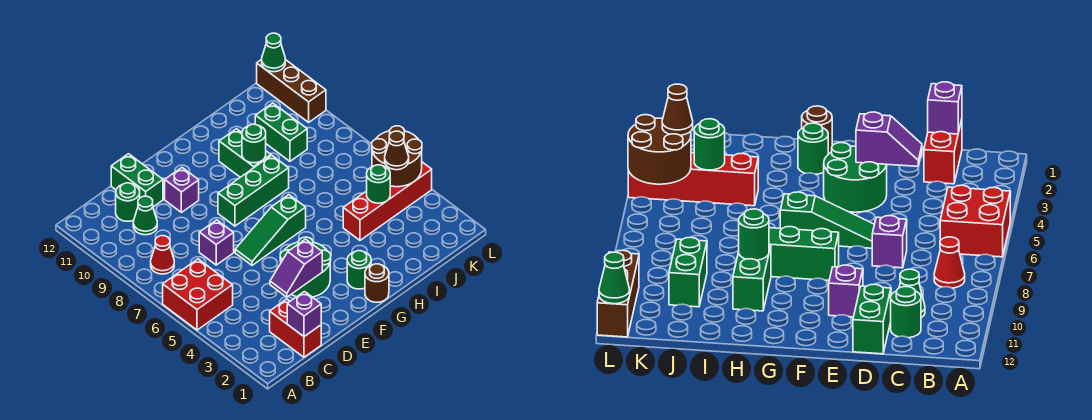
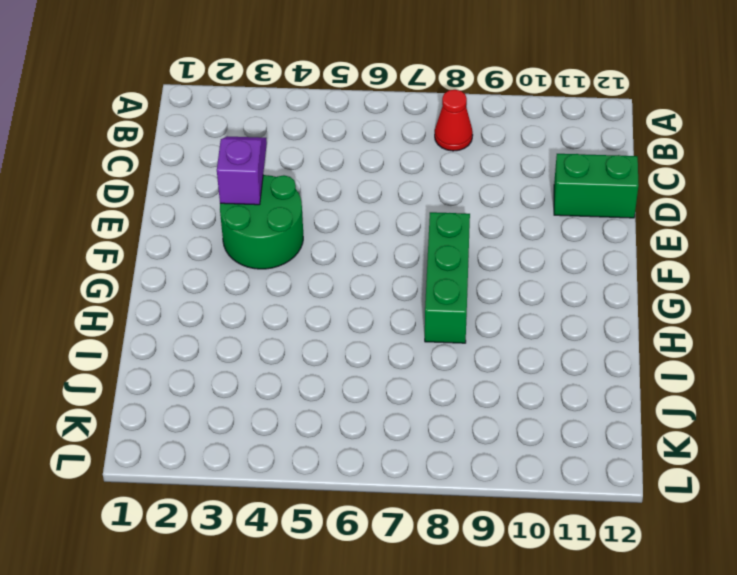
none -> red 2x2 brick [163,259,233,330]
none -> red 1x2 brick [270,299,321,357]
none -> green 1x1 cone [133,196,157,235]

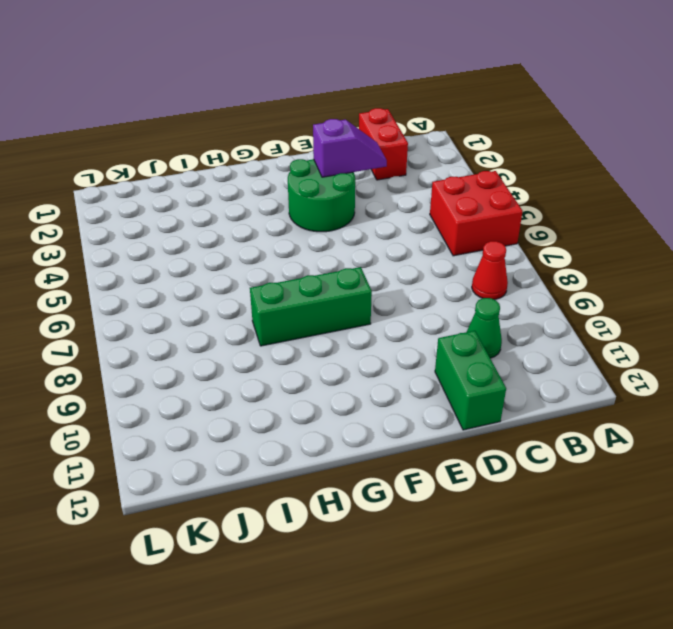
none -> green 1x1 round brick [116,183,140,221]
none -> purple 1x1 brick [199,220,234,265]
none -> green 1x3 slope [235,195,306,265]

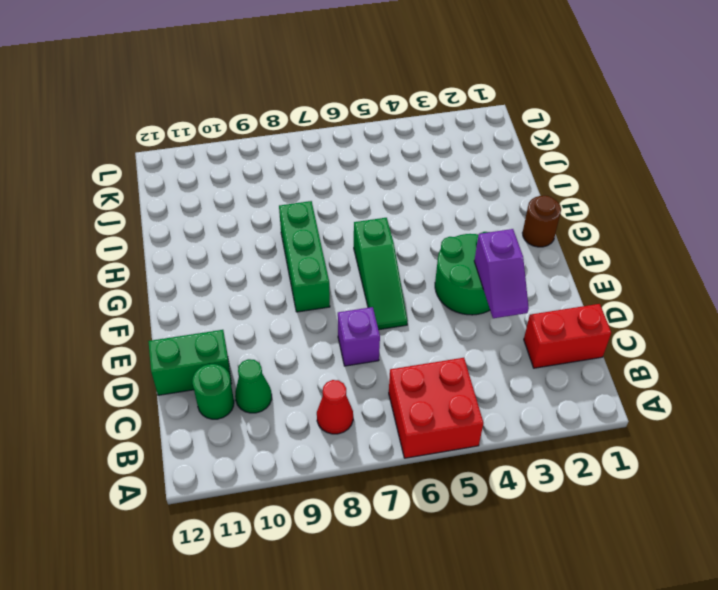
none -> purple 1x1 brick [165,168,199,212]
none -> green 1x1 round brick [347,251,371,289]
none -> green 1x2 brick [219,129,271,177]

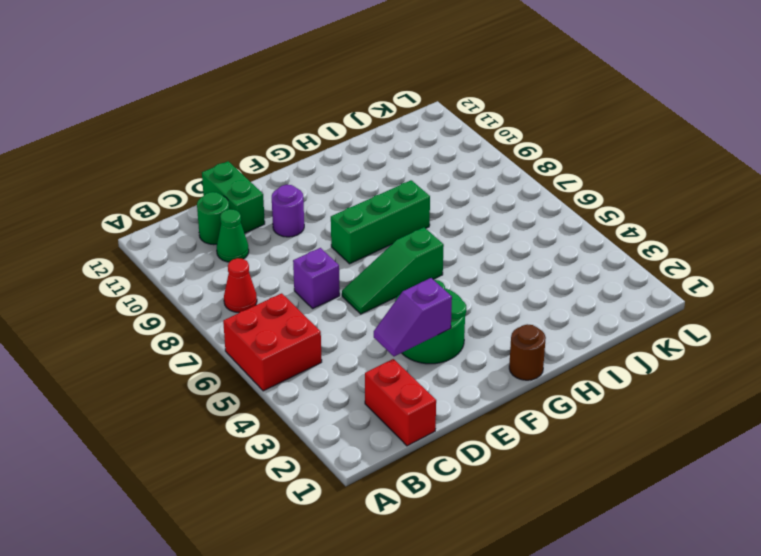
purple 1x1 round brick [272,185,304,237] -> purple 1x1 brick [165,168,199,212]
none -> green 1x1 round brick [347,251,371,289]
none -> green 1x2 brick [219,129,271,177]
none -> red 1x4 brick [343,162,432,240]

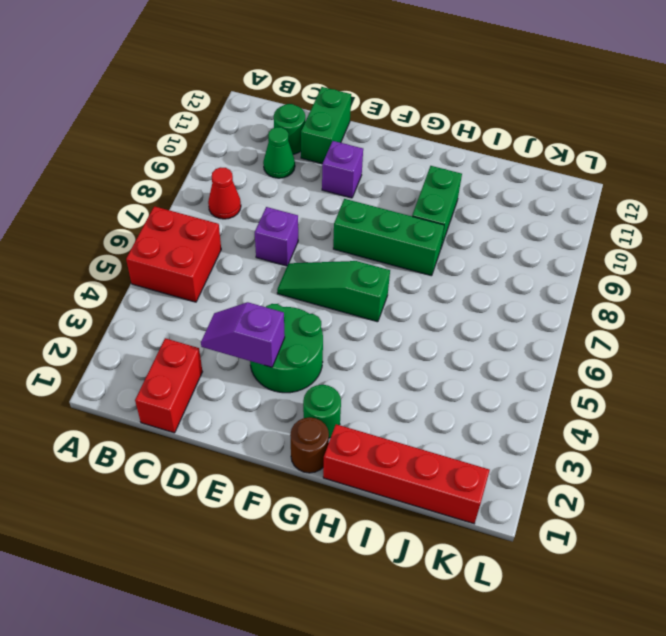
red 1x4 brick [323,424,490,524] -> red 1x4 brick moved to [343,162,432,240]
none -> green 1x2 brick [255,103,307,161]
none -> brown 1x3 brick [257,59,326,122]
none -> purple 1x1 brick [287,292,321,337]

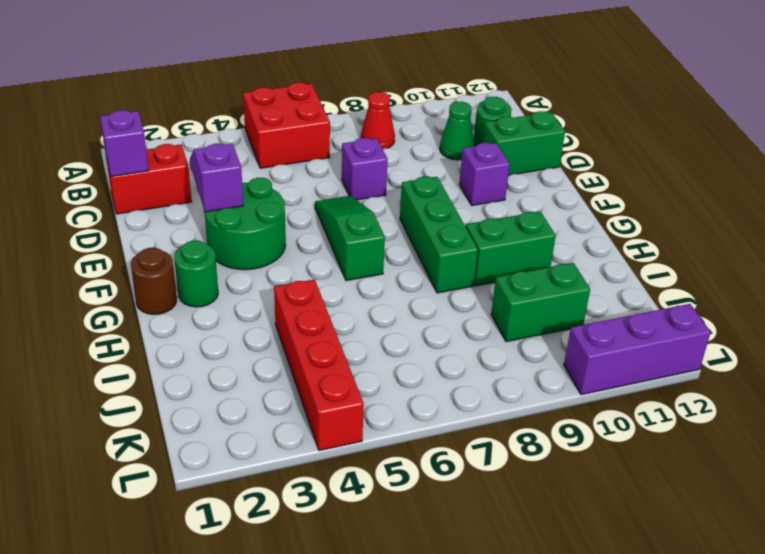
purple 1x3 brick [564,304,711,395] -> brown 1x3 brick [257,59,326,122]
none -> green 1x1 round brick [242,124,266,163]
none -> green 1x1 round brick [367,165,390,203]
none -> brown 2x2 round brick [372,126,422,187]

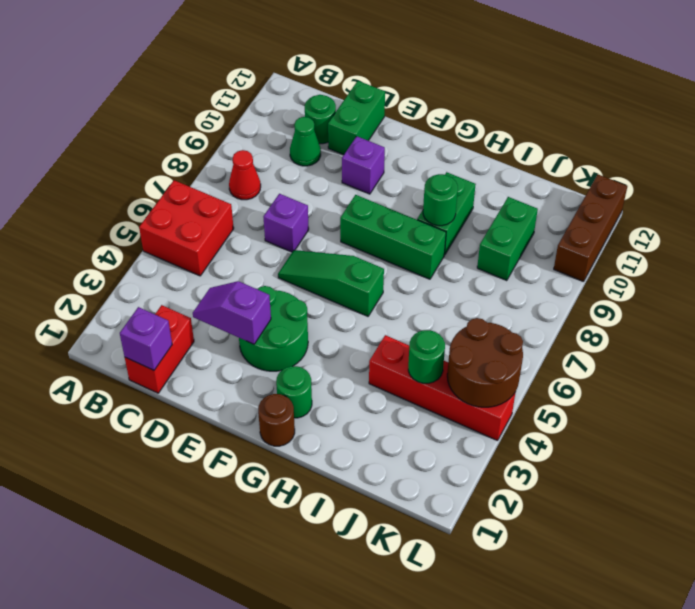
none -> green 1x1 cone [262,33,285,72]
none -> brown 1x1 cone [385,131,409,170]

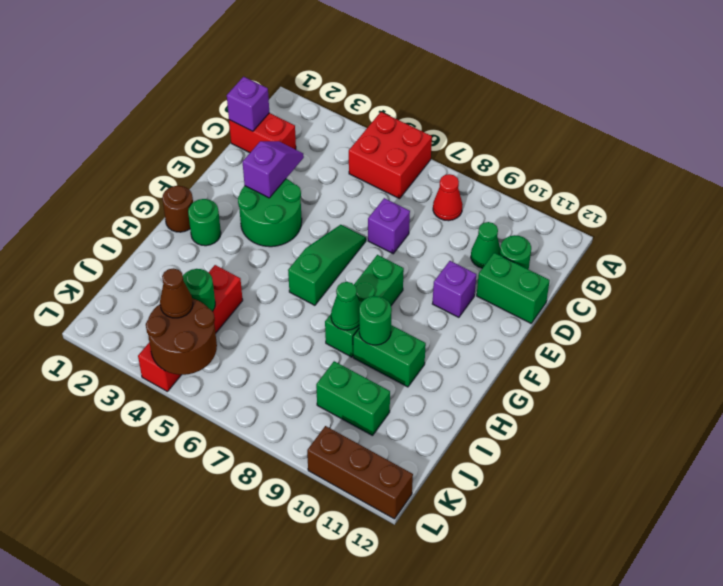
green 1x1 cone [331,282,360,330] -> green 1x1 cone moved to [262,33,285,72]

